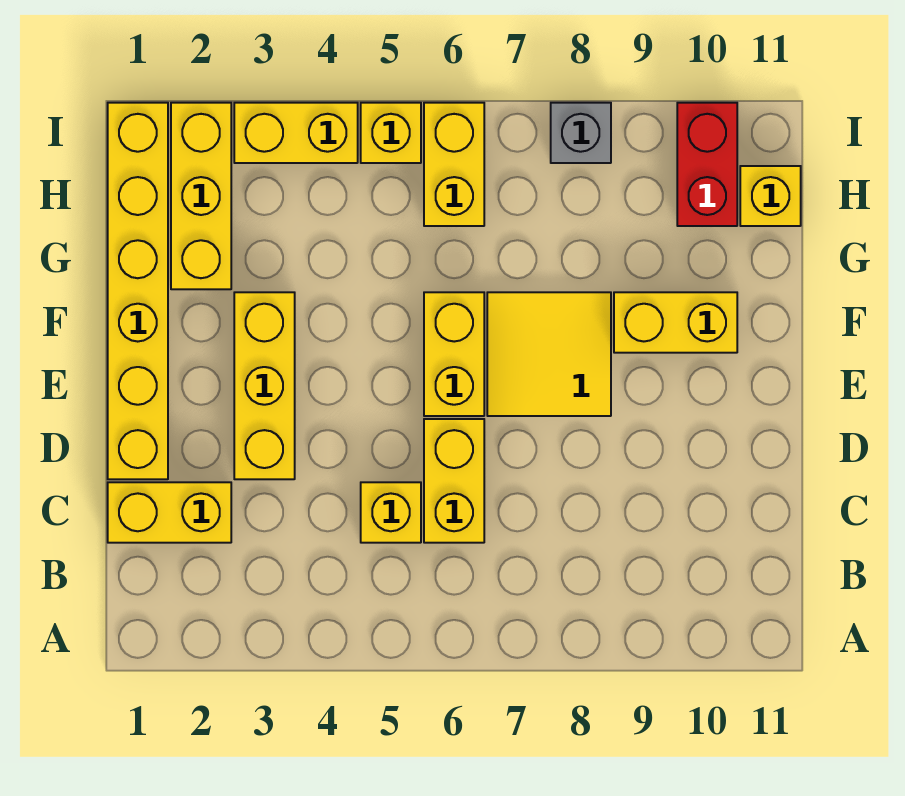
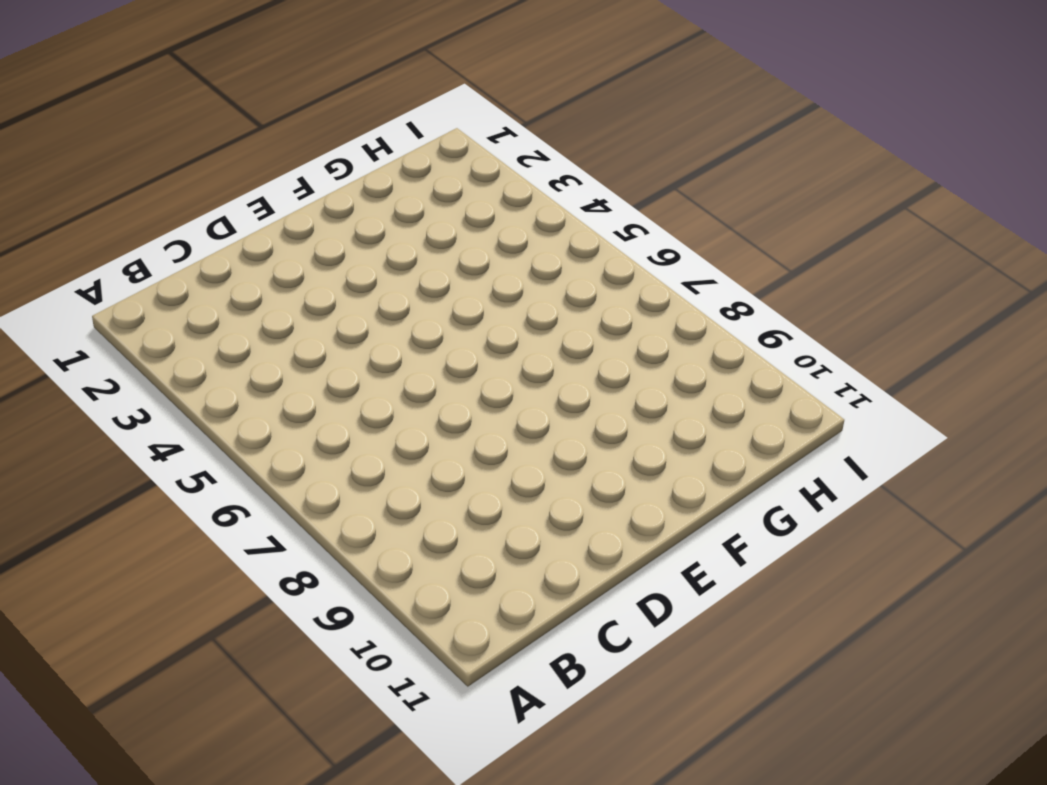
none -> yellow 1x2 brick [108,482,231,543]
none -> yellow 1x1 brick [361,482,421,543]
none -> yellow 1x2 brick [424,419,484,543]

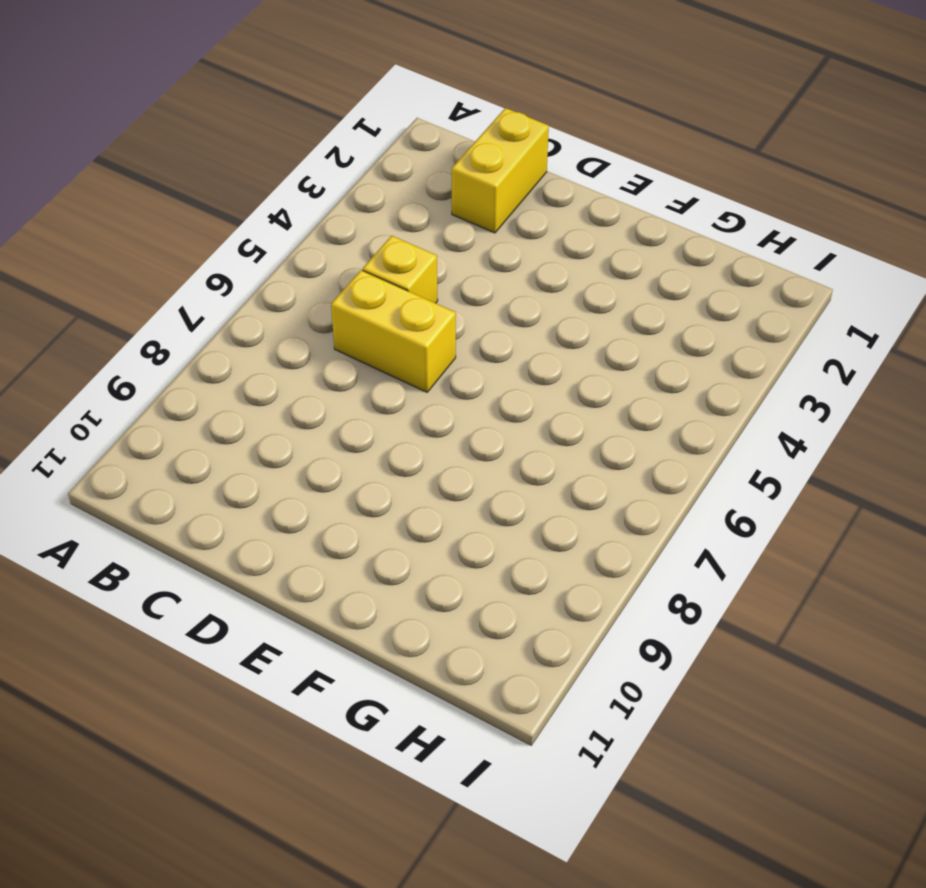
none -> yellow 1x6 brick [108,103,168,479]
none -> yellow 1x3 brick [234,292,295,479]
none -> yellow 1x2 brick [424,292,484,416]

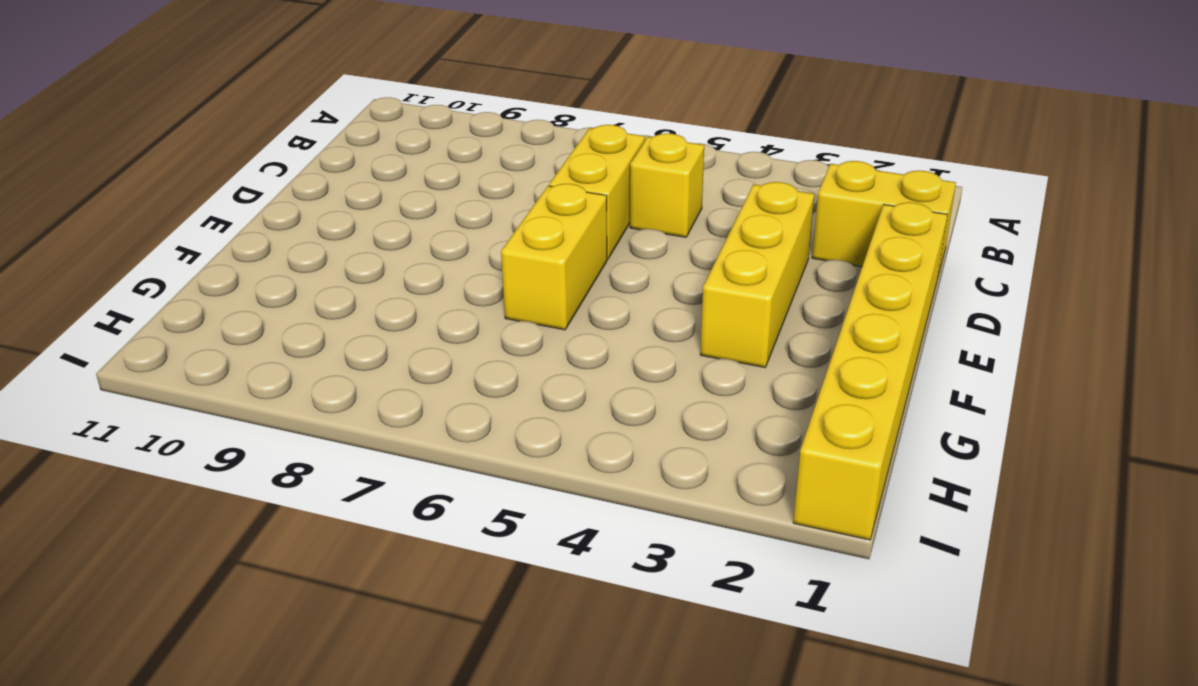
none -> yellow 2x2 tile [487,292,611,416]
none -> yellow 1x2 brick [614,292,737,353]
none -> yellow 1x3 brick [171,103,231,289]

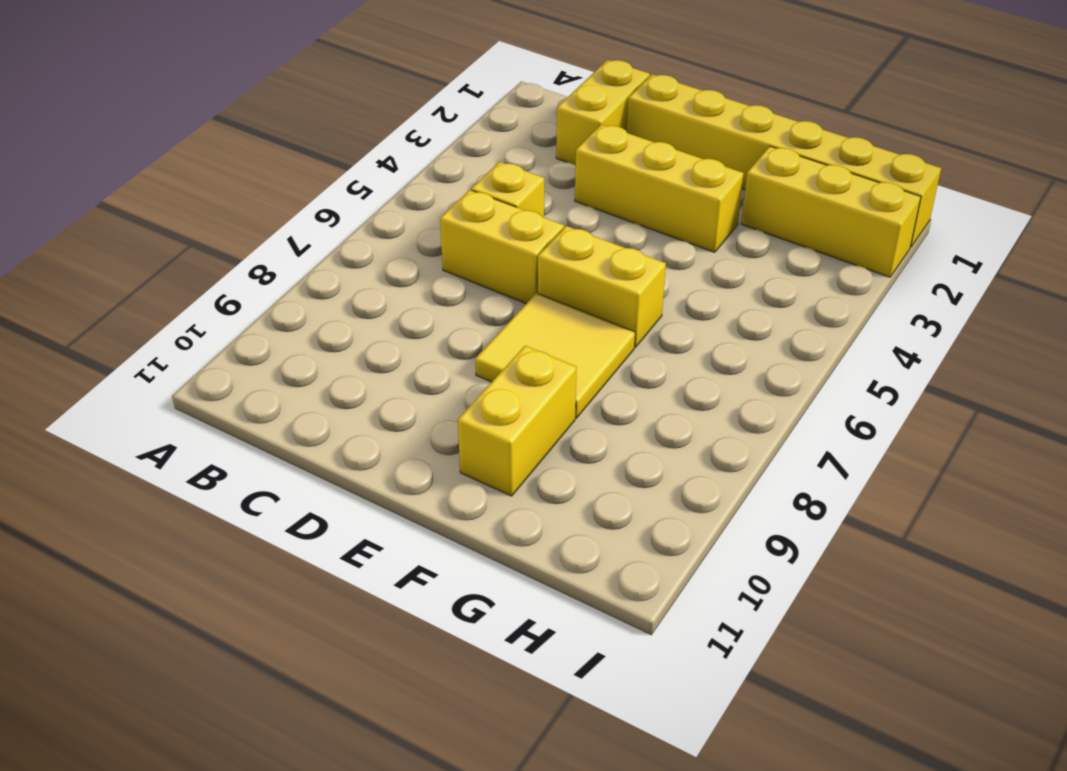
none -> yellow 1x2 brick [424,103,484,226]
none -> red 1x2 brick [677,103,737,226]
none -> yellow 1x1 brick [740,166,801,226]

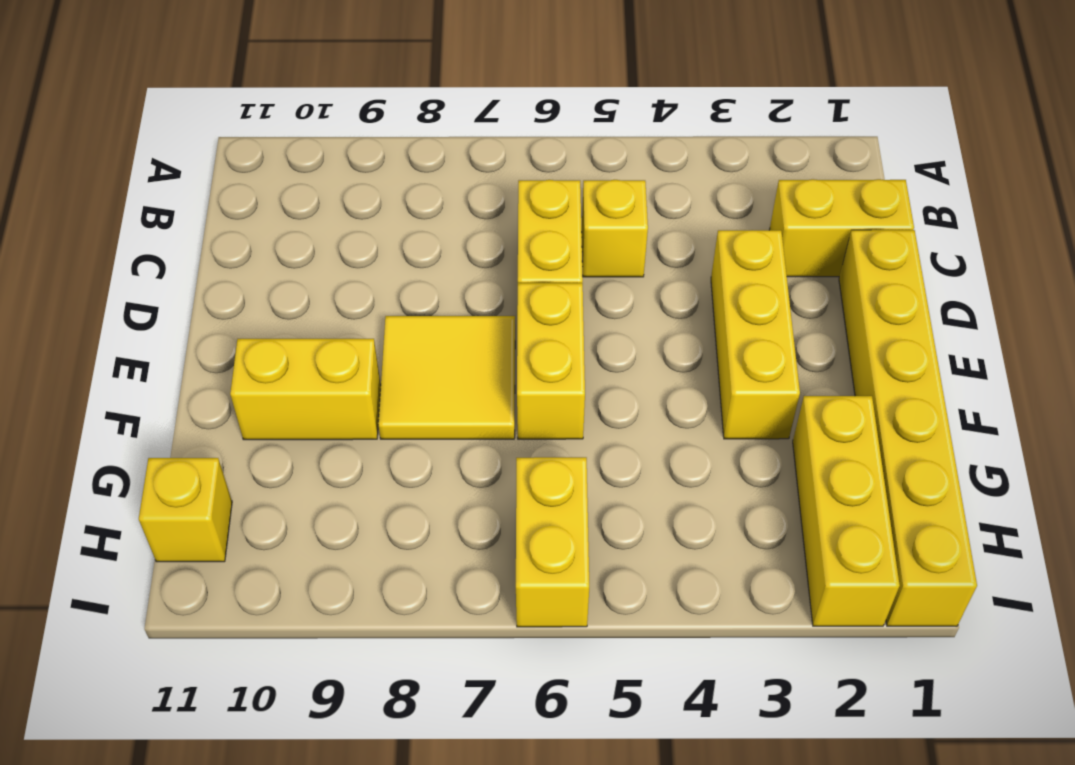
none -> red 1x2 brick [677,103,737,226]
none -> yellow 1x2 brick [234,103,358,163]
none -> yellow 1x1 brick [361,103,421,163]

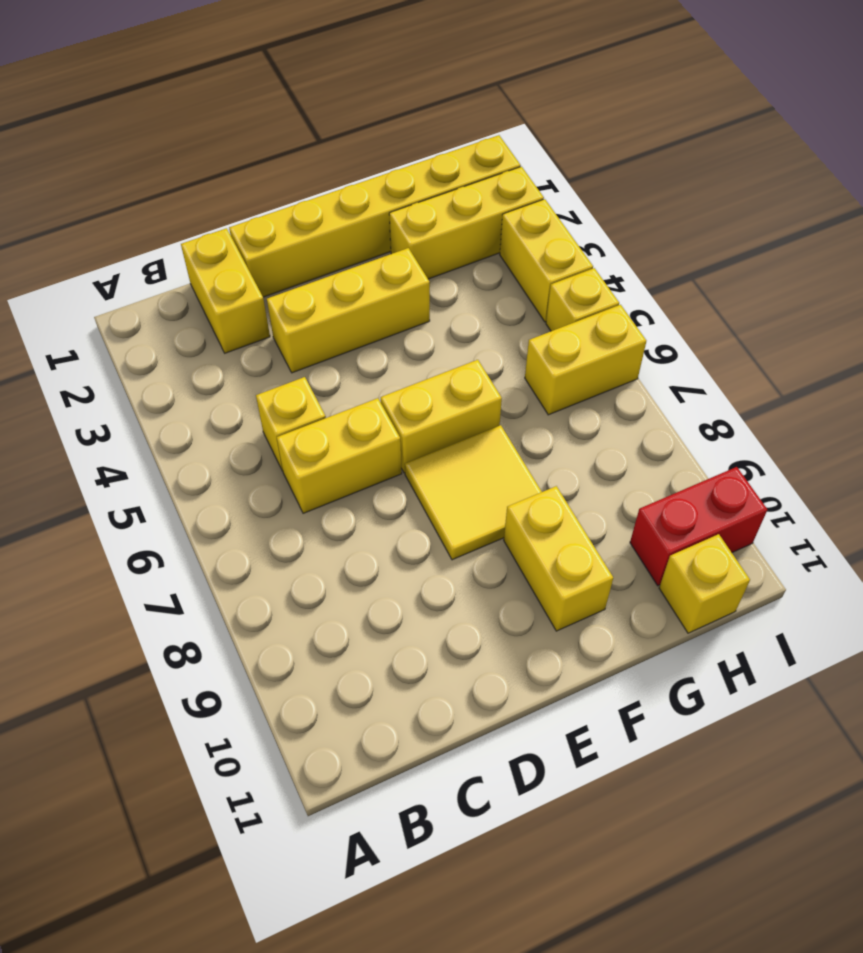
none -> grey 1x1 brick [551,103,611,163]

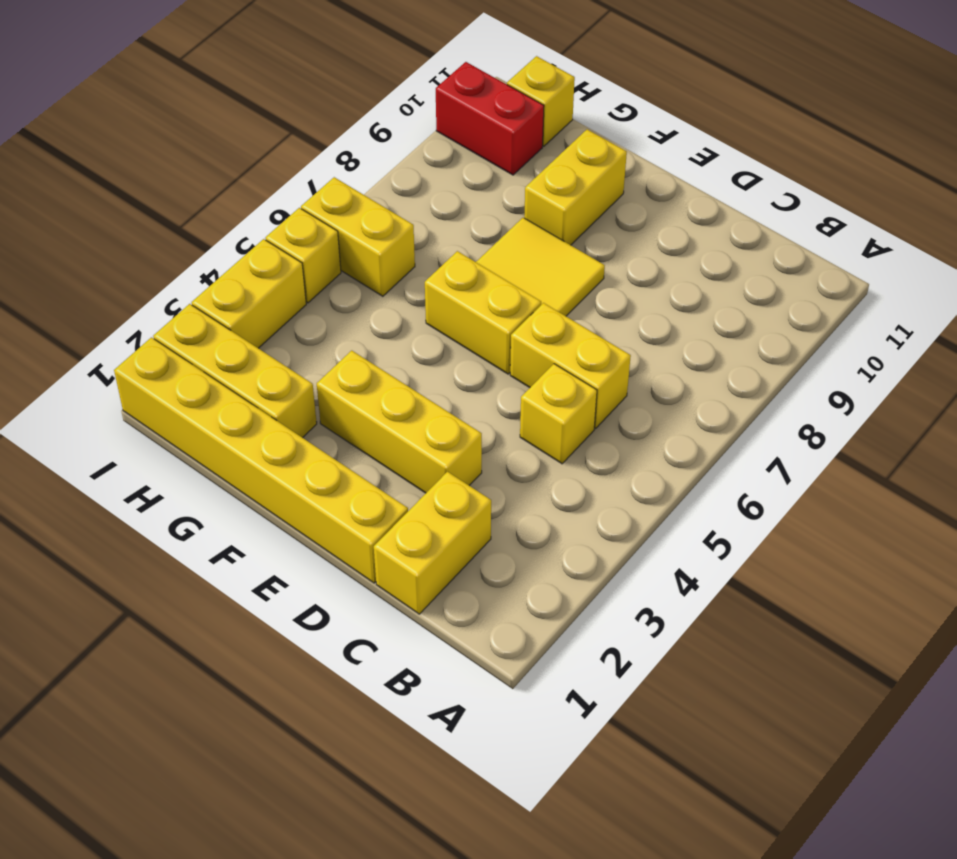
none -> grey 1x1 brick [551,103,611,163]

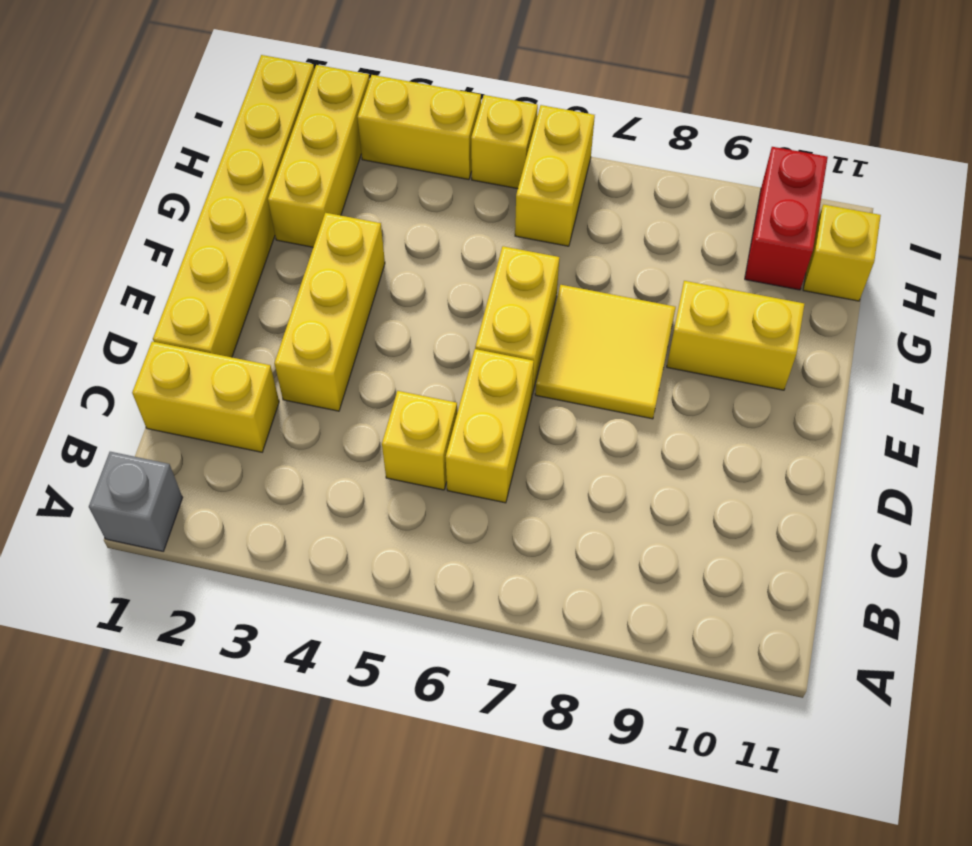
grey 1x1 brick [89,452,183,551] -> grey 1x1 brick moved to [551,103,611,163]

